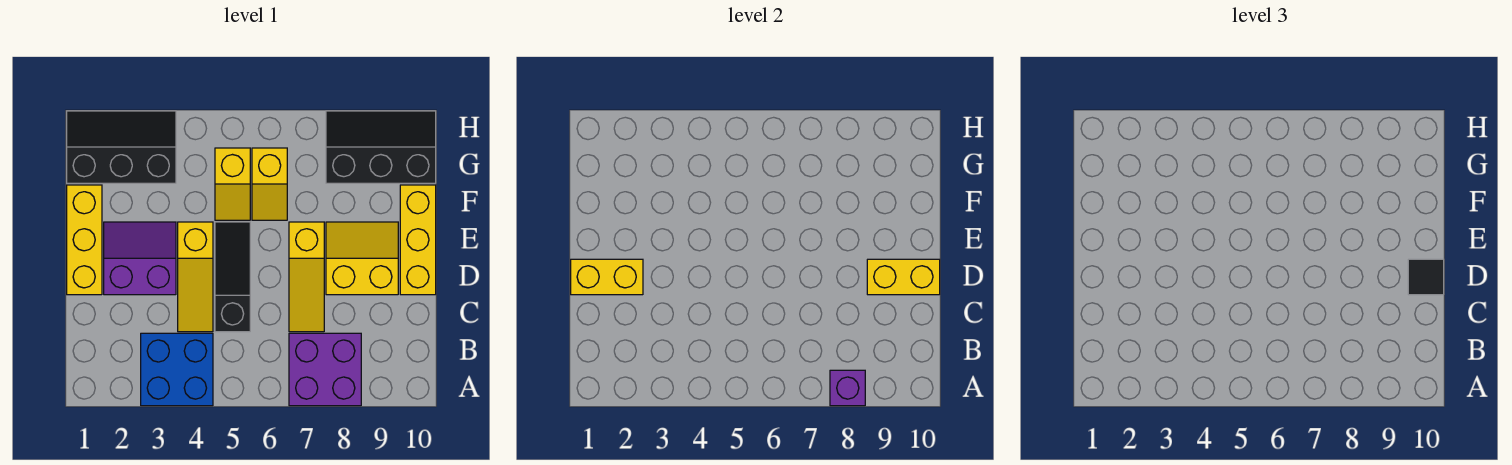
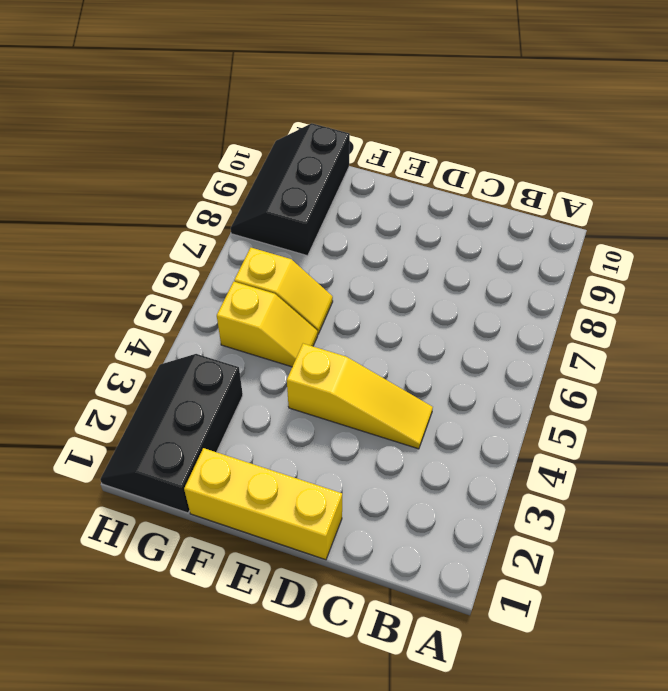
none -> blue 2x2 brick [141,333,213,406]
none -> purple 2x2 brick [289,333,361,406]
none -> black 1x3 slope [215,222,250,332]

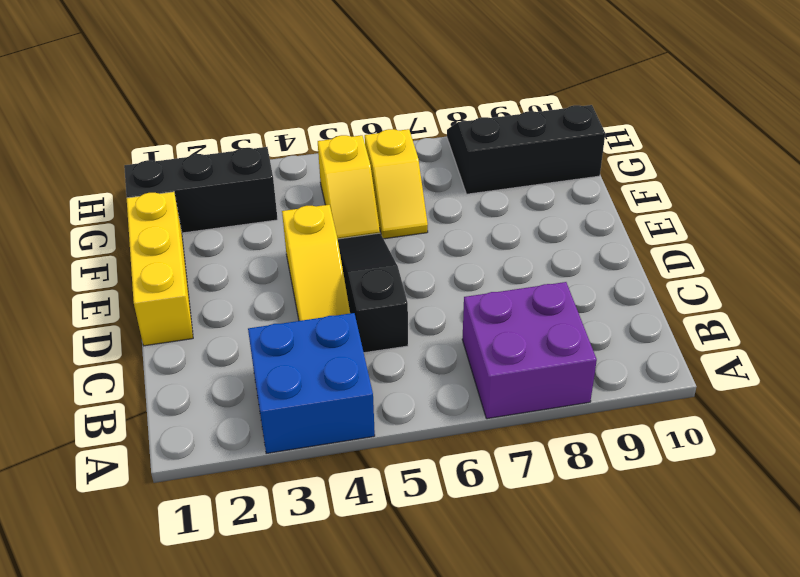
none -> yellow 1x3 slope [289,222,324,332]
none -> purple 2x2 slope [104,222,176,295]
none -> yellow 2x2 slope [326,222,398,295]

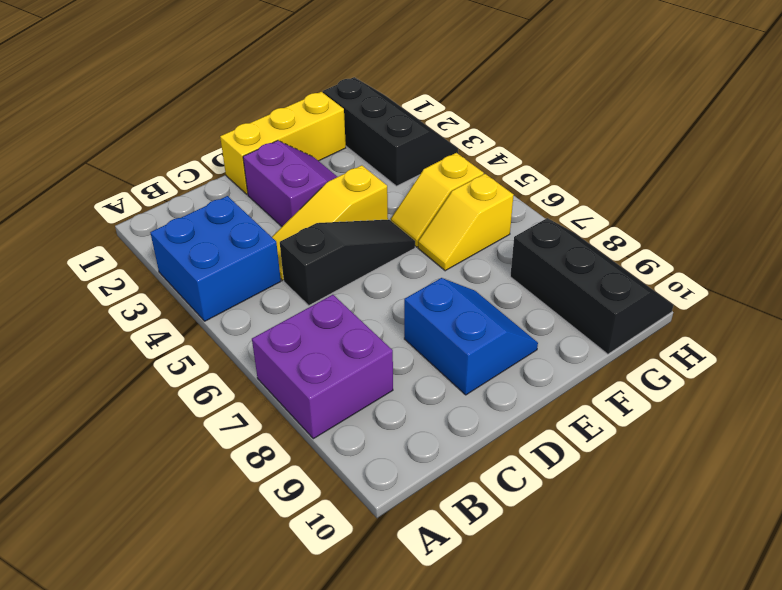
blue 2x2 slope [404,278,538,395] -> yellow 2x2 slope [326,222,398,295]
none -> yellow 1x3 slope [289,222,324,332]
none -> yellow 1x3 brick [400,185,436,295]
none -> purple 1x1 brick [830,370,865,406]

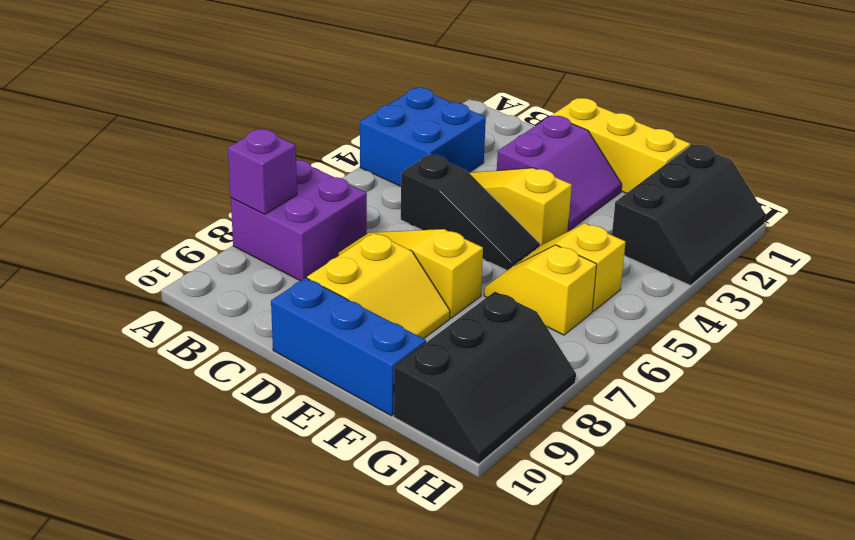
blue 1x3 brick [271,278,426,416] -> yellow 1x3 brick [400,185,436,295]
none -> yellow 1x2 brick [571,259,643,295]
none -> yellow 1x2 brick [867,259,940,295]
none -> black 1x1 tile [1408,259,1444,295]

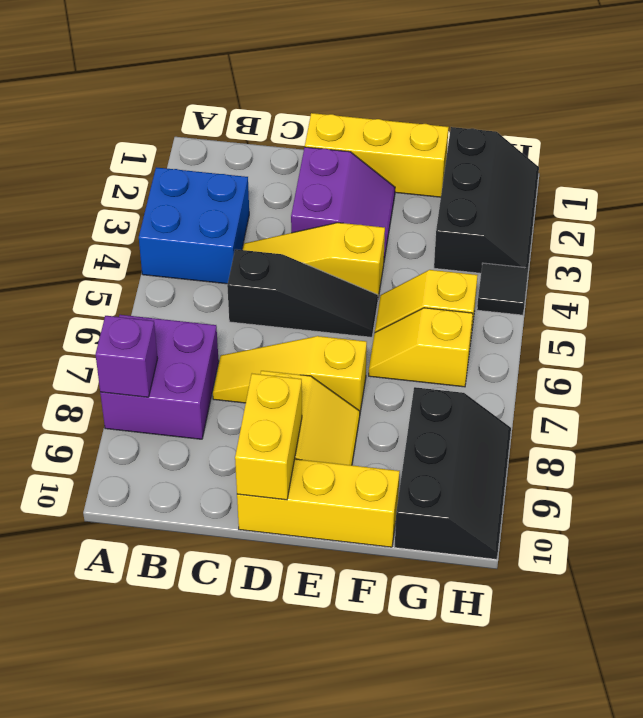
black 1x1 tile [477,263,528,315] -> black 1x1 tile moved to [1408,259,1444,295]
none -> yellow 1x2 brick [571,259,643,295]

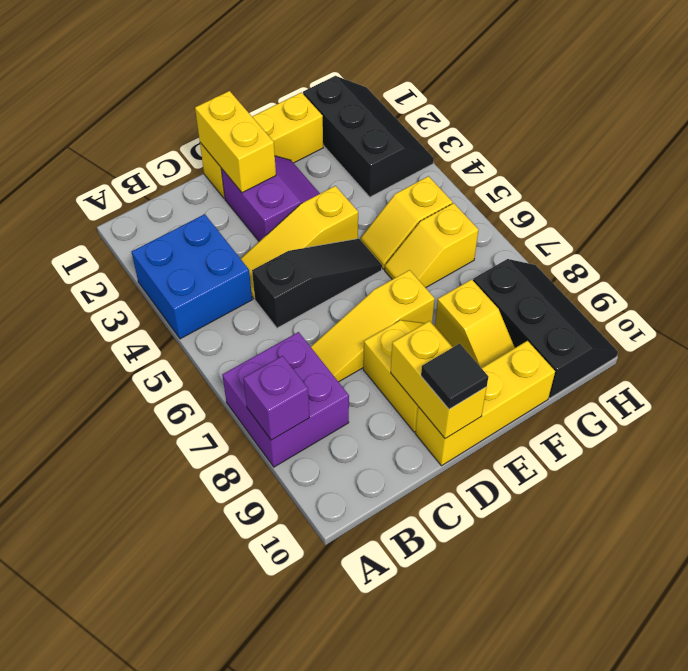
yellow 1x2 slope [435,279,515,368] -> none

